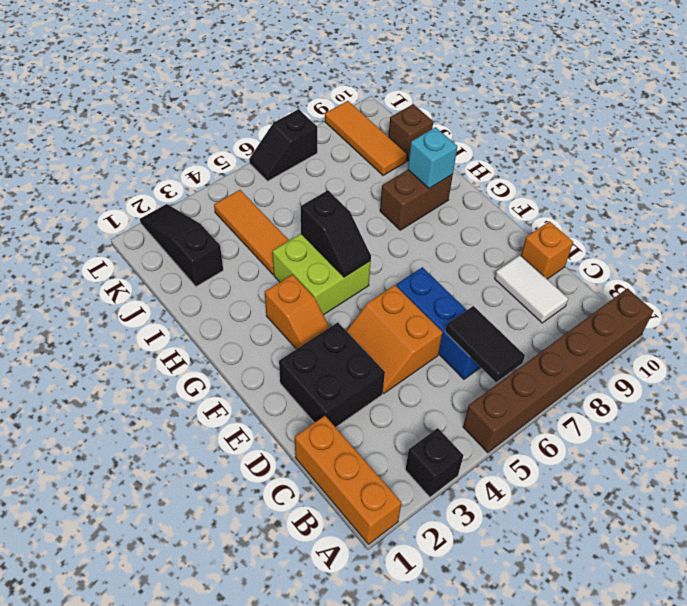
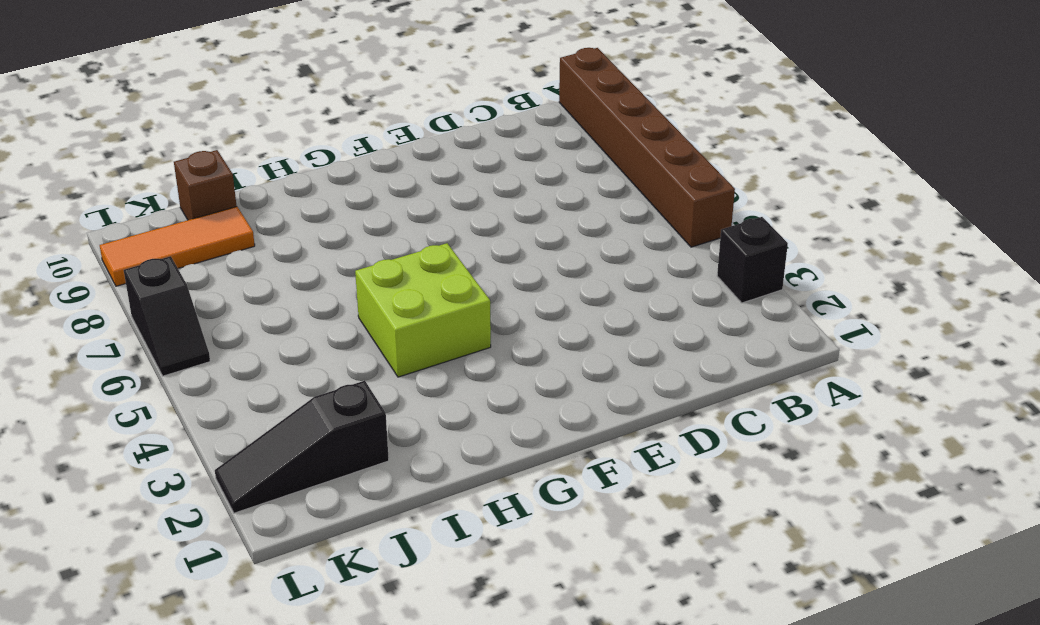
none -> orange 1x3 brick [295,416,402,544]
none -> blue 1x3 brick [396,267,481,379]
none -> white 1x2 tile [495,255,568,323]

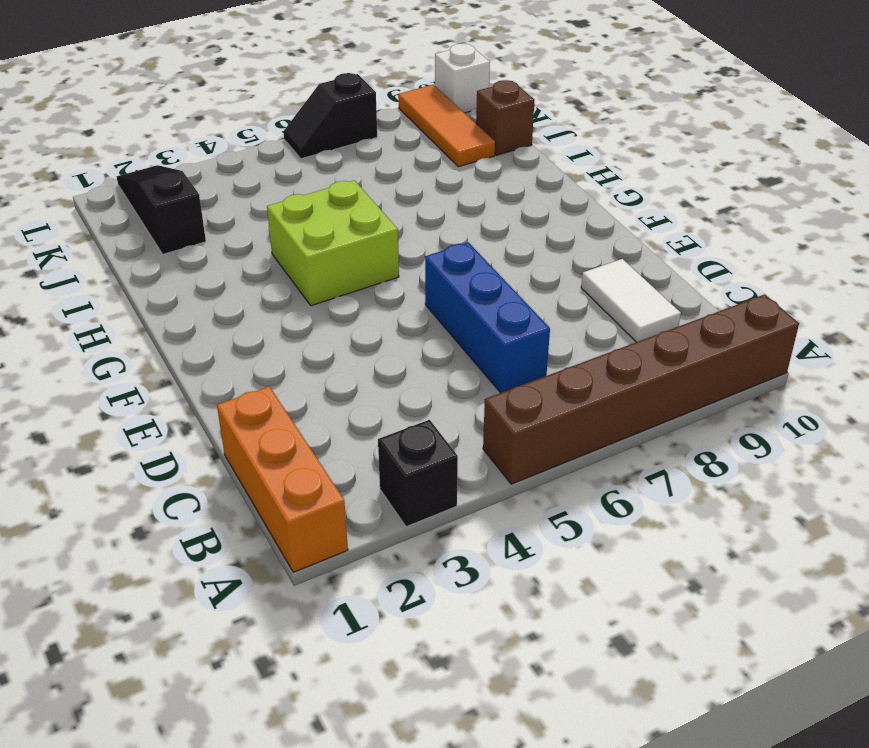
white 1x1 brick [435,44,490,113] -> none
none -> black 2x2 brick [279,322,385,427]
none -> orange 2x2 slope [346,285,443,393]
none -> orange 1x1 brick [521,221,573,279]

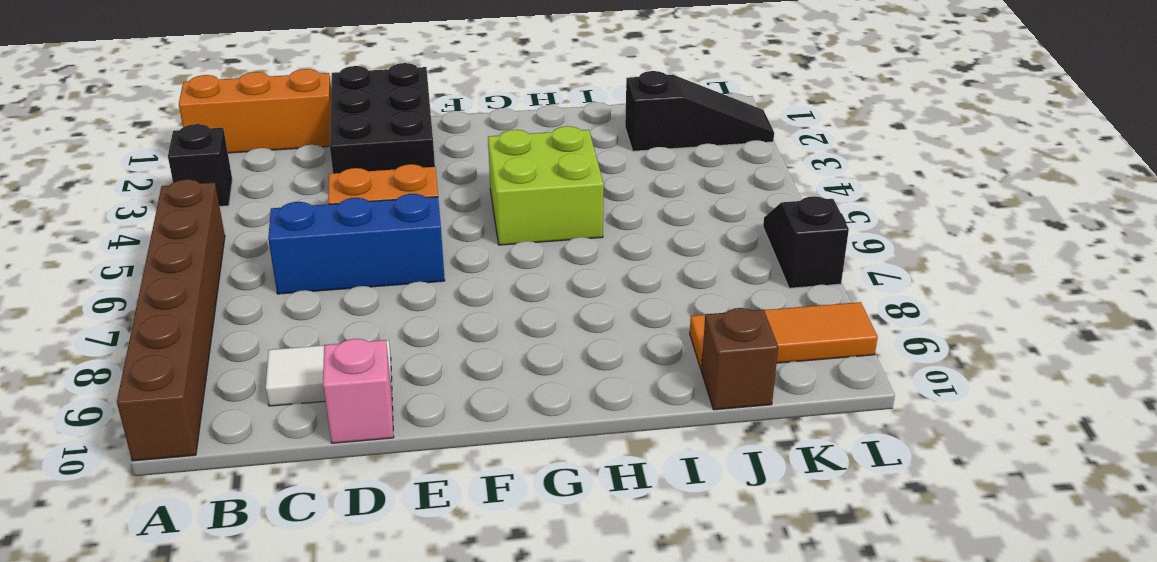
black 2x3 brick [330,63,435,174] -> black 2x2 brick [279,322,385,427]
pink 1x1 brick [323,339,394,443] -> orange 1x1 brick [521,221,573,279]
none -> orange 1x2 slope [265,274,330,349]
none -> brown 1x2 brick [380,170,453,230]
none -> orange 1x3 tile [214,190,289,274]

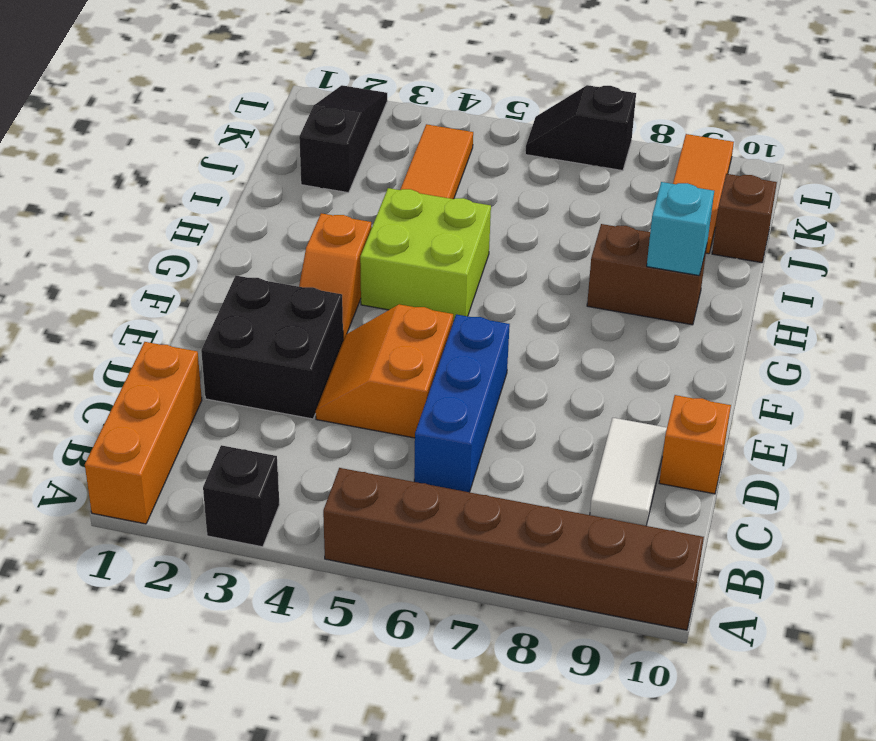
none -> black 1x2 tile [445,306,525,382]
none -> black 1x2 slope [301,190,371,277]

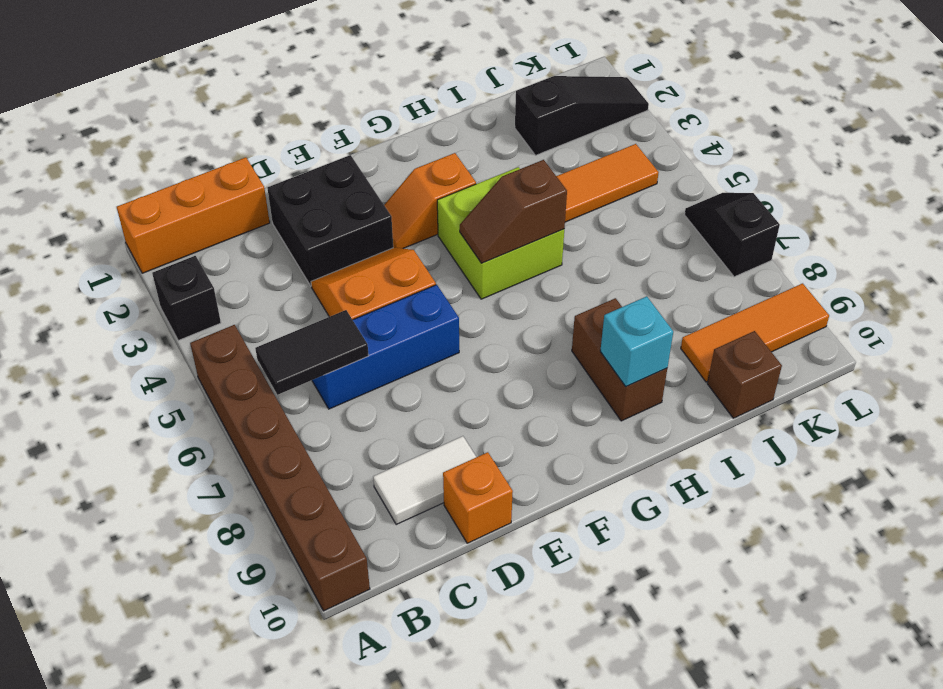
brown 1x2 slope [460,160,567,263] -> black 1x2 slope [301,190,371,277]

